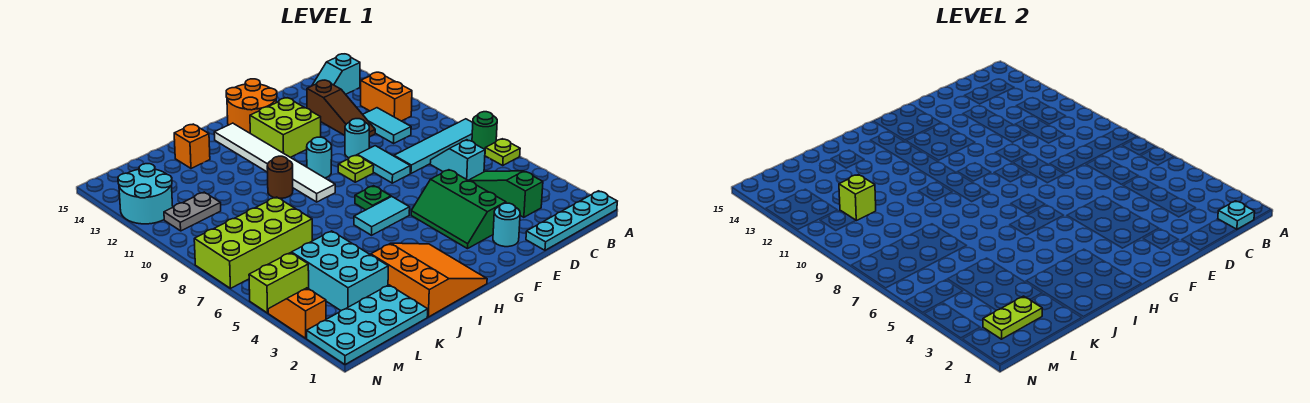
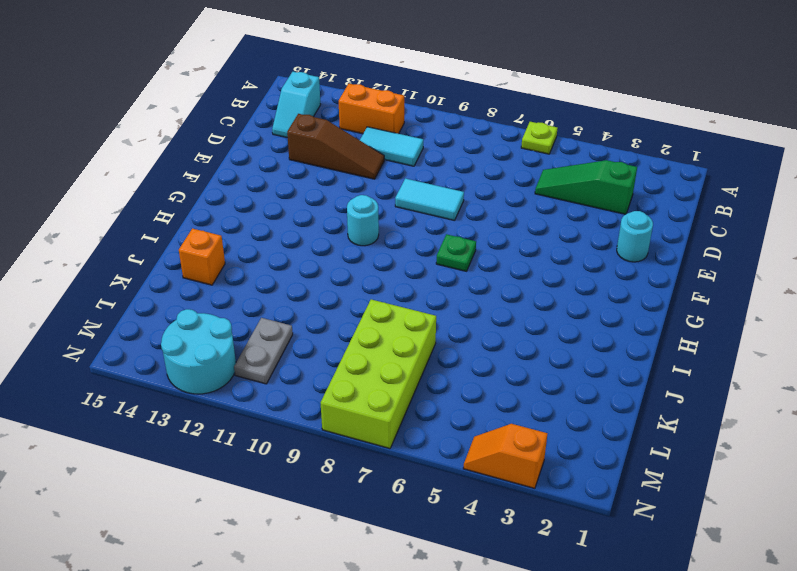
none -> cyan 1x4 plate [526,191,617,250]
none -> green 1x1 round brick [472,112,497,149]
none -> cyan 1x4 tile [394,119,473,173]
none -> cyan 1x2 slope [430,140,485,180]

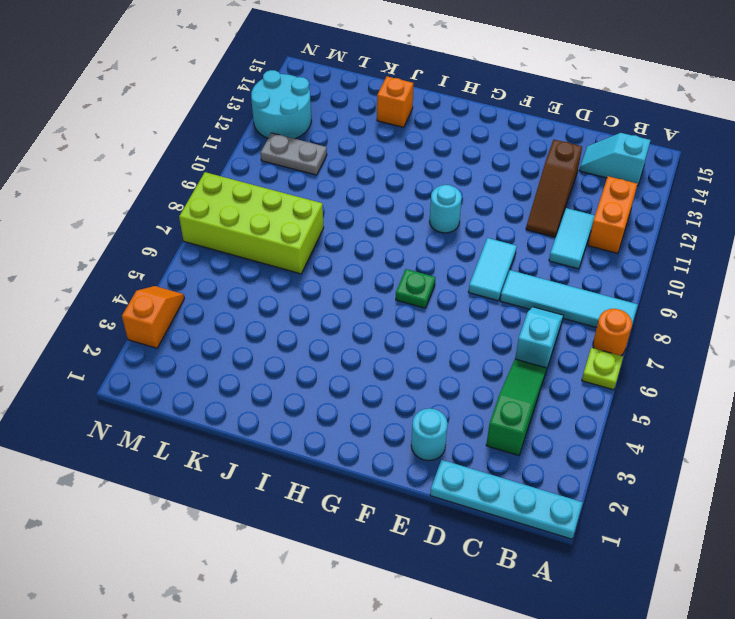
orange 1x1 round brick [593,309,632,356] -> green 1x1 round brick [472,112,497,149]
none -> green 2x3 slope [411,170,506,249]
none -> cyan 1x1 round brick [345,119,369,158]
none -> lime 1x1 plate [338,155,374,182]
none -> lime 2x2 brick [250,98,321,157]

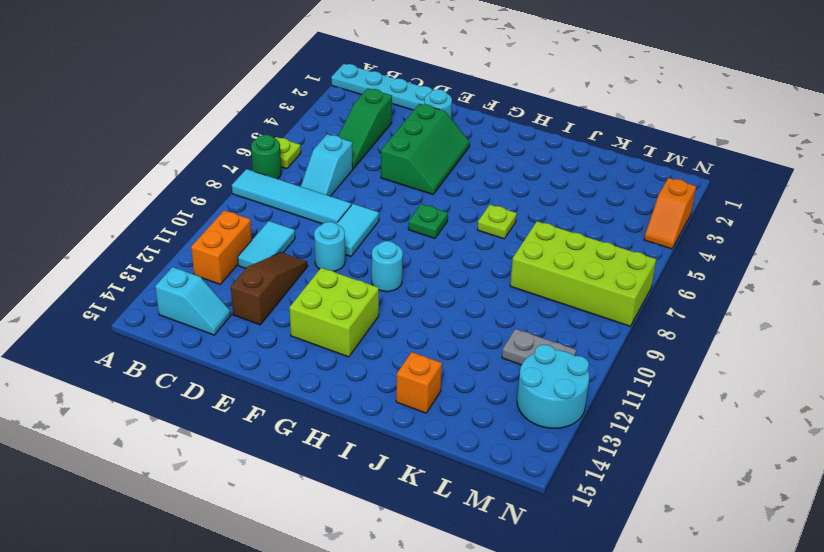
lime 1x1 plate [477,205,517,239] -> lime 1x1 plate moved to [338,155,374,182]
none -> orange 2x2 round brick [226,79,277,133]
none -> cyan 1x2 tile [354,197,410,235]
none -> orange 3x3 slope [371,243,487,317]
none -> white 1x6 tile [214,123,335,202]

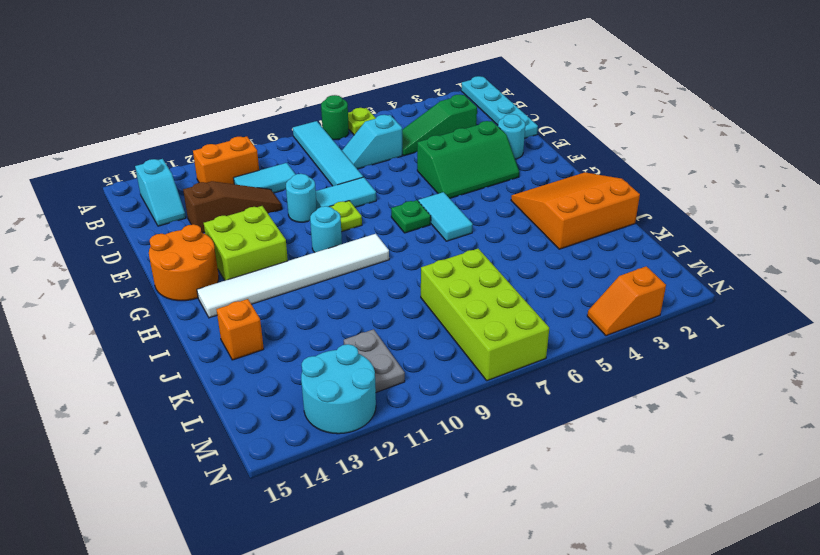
none -> brown 1x1 round brick [267,156,293,198]
none -> cyan 2x4 plate [307,285,428,365]
none -> cyan 2x3 brick [292,231,388,310]
none -> lime 1x2 brick [249,253,309,313]

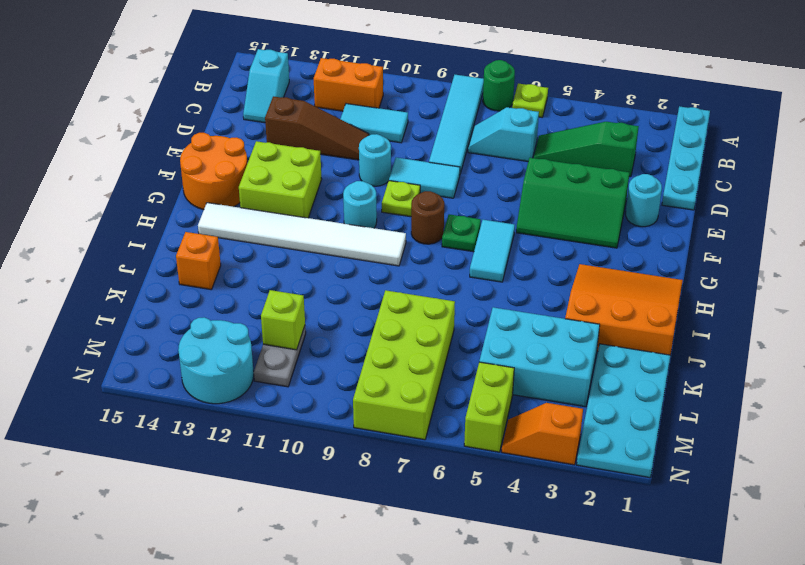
brown 1x1 round brick [411,191,444,244] -> brown 1x1 round brick moved to [267,156,293,198]
none -> cyan 1x1 plate [1218,201,1255,229]
none -> lime 1x2 plate [983,296,1042,339]

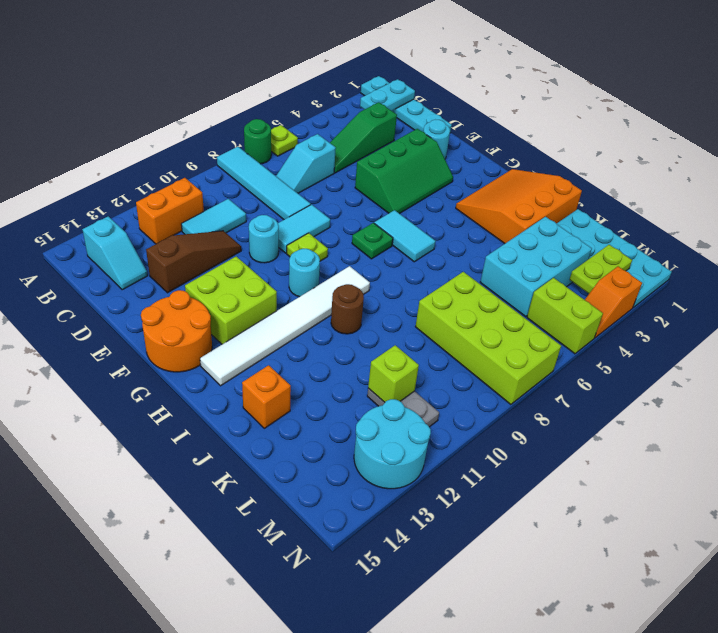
cyan 1x2 plate [360,79,415,111] -> cyan 1x1 plate [1218,201,1255,229]
lime 1x2 plate [569,245,632,293] -> lime 1x2 plate turned to [983,296,1042,339]

